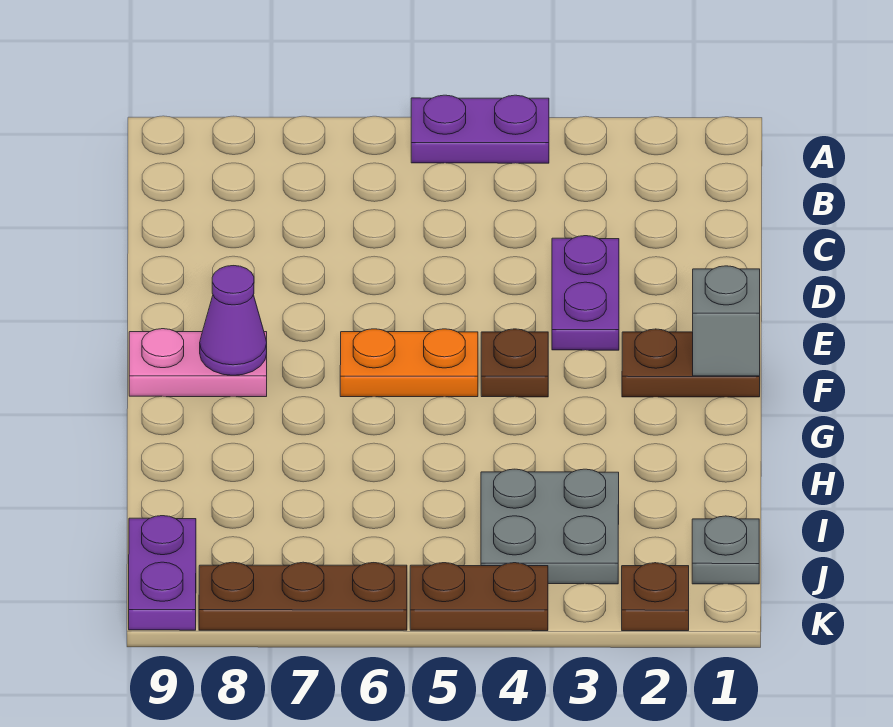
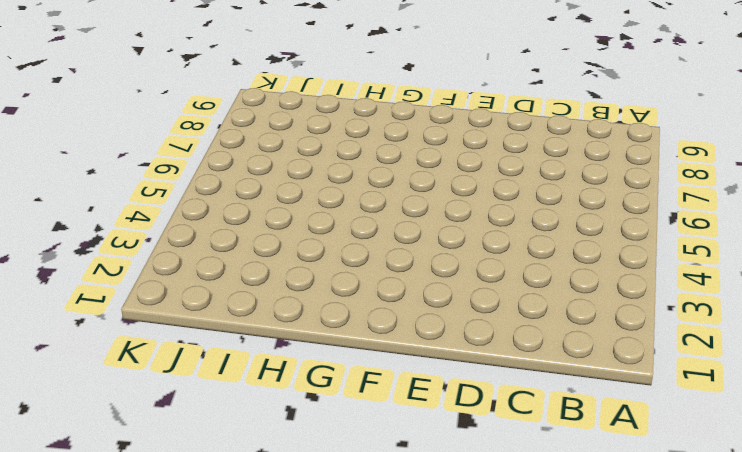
none -> purple 1x2 plate [411,95,549,163]
none -> purple 1x2 plate [552,236,619,350]
none -> brown 1x2 plate [622,329,760,397]

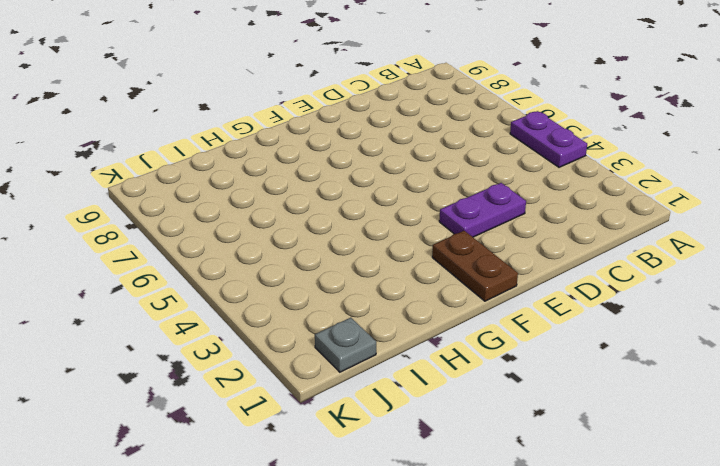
none -> brown 1x1 plate [481,329,548,397]
none -> orange 1x2 plate [340,329,478,397]
none -> pink 1x2 plate [129,329,267,397]

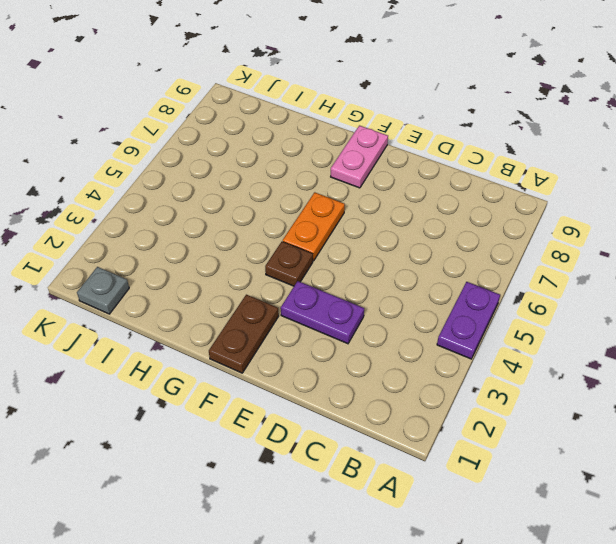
none -> grey 2x2 plate [481,469,619,584]
none -> purple 1x2 plate [129,516,196,630]
none -> brown 1x1 plate [622,563,689,631]

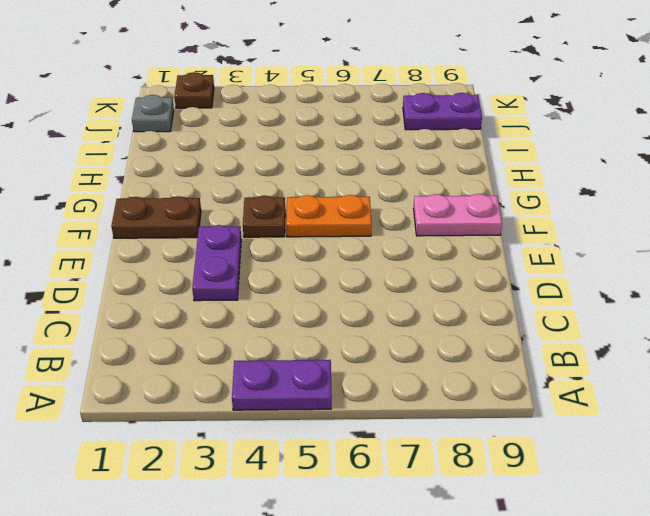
purple 1x2 plate [403,93,482,130] -> purple 1x2 plate turned to [129,516,196,630]
none -> grey 2x2 plate [481,469,619,584]
none -> brown 1x2 plate [410,563,548,631]
none -> brown 1x3 plate [199,562,407,630]

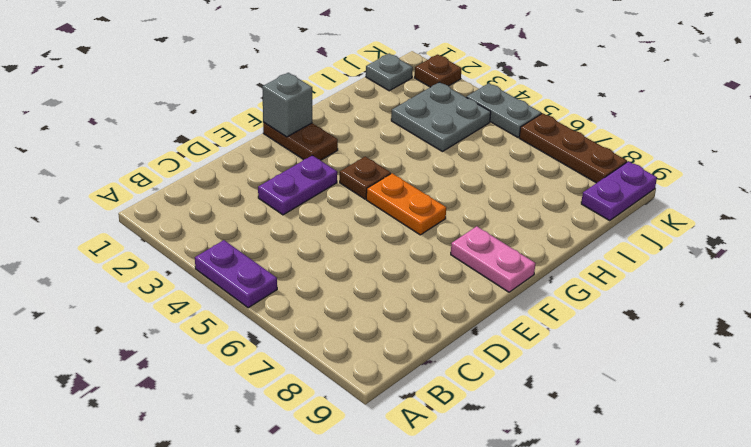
grey 1x2 plate [466,83,541,137] -> brown 1x2 plate [410,563,548,631]
none -> purple 1x1 cone [200,266,267,375]

